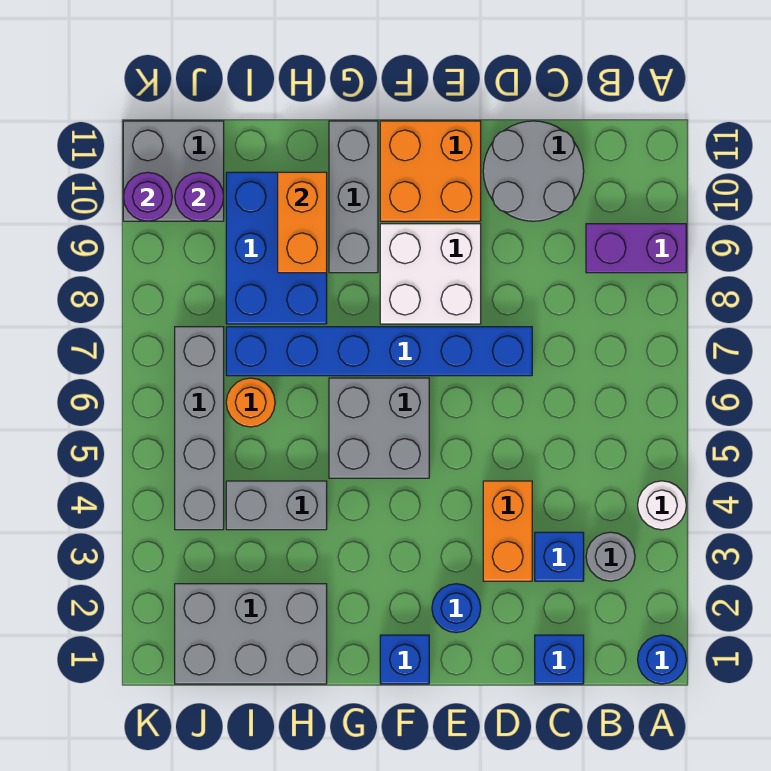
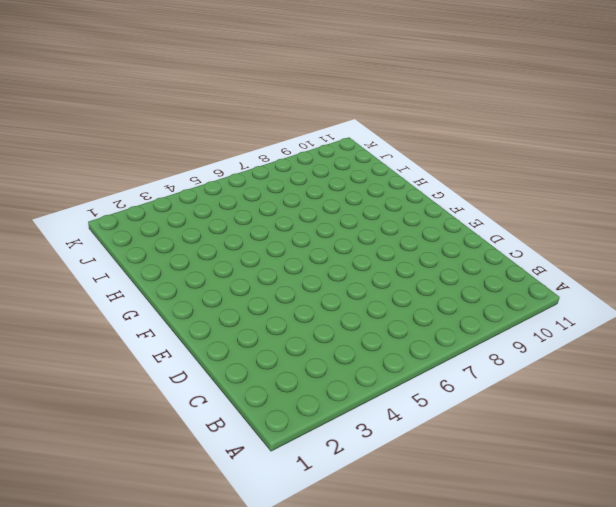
none -> blue 1x1 round brick [638,635,686,684]
none -> white 1x1 round brick [638,481,686,530]
none -> purple 1x2 brick [586,224,686,273]

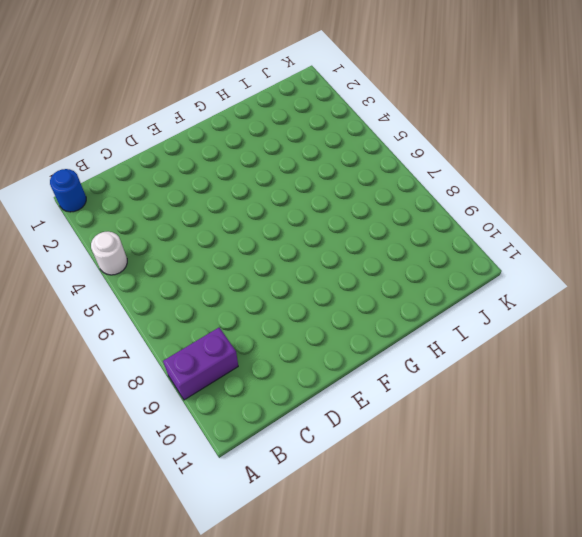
none -> grey 1x1 round brick [586,532,635,581]
none -> blue 1x1 brick [535,635,584,684]
none -> blue 1x1 brick [535,532,584,581]

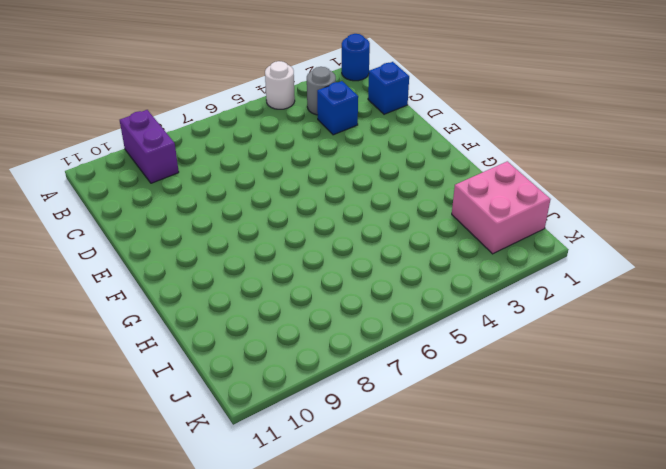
pink 2x2 brick [452,161,551,254] -> grey 2x3 brick [175,584,327,684]
none -> grey 2x2 round brick [483,121,584,221]
none -> orange 1x2 brick [483,481,532,581]
none -> blue 1x6 brick [226,327,532,376]

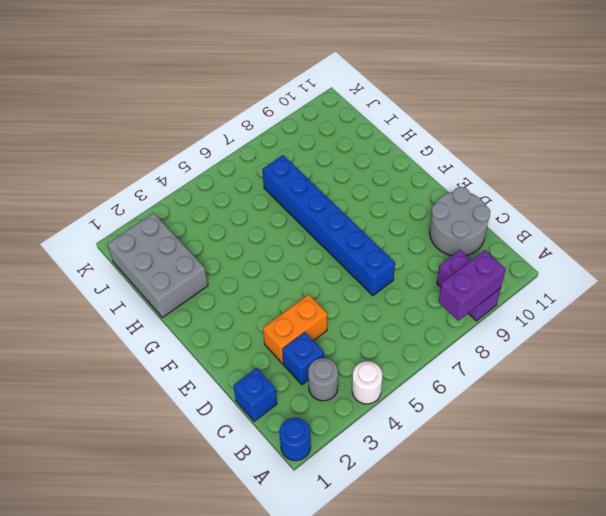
purple 1x2 brick [438,250,506,321] -> none
none -> blue 1x1 round brick [432,584,481,633]
none -> white 2x2 brick [380,224,481,324]
none -> orange 2x2 brick [380,121,481,221]

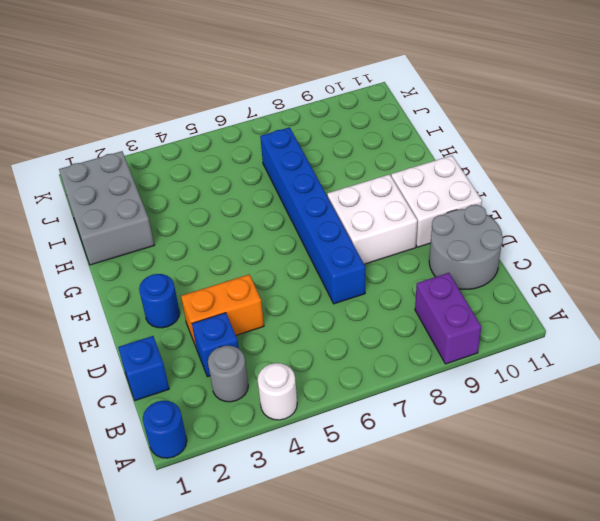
white 2x2 brick [391,156,482,247] -> orange 2x2 brick [380,121,481,221]
none -> blue 1x1 brick [380,635,429,684]
none -> grey 2x2 brick [329,378,429,478]
none -> grey 1x3 brick [329,121,378,273]

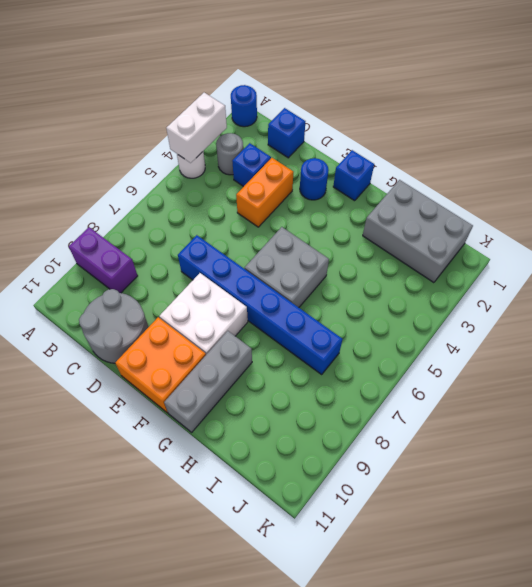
white 1x2 brick [166,93,227,163] -> none
none -> grey 1x2 brick [226,481,327,530]
none -> blue 2x3 brick [226,172,327,324]
none -> orange 1x1 round brick [226,378,275,427]

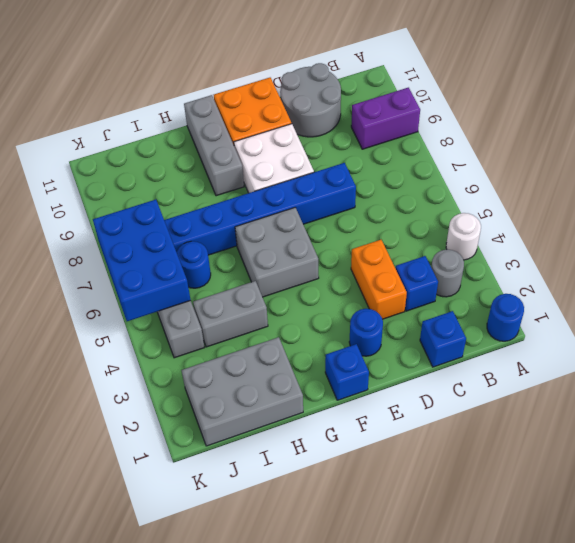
blue 1x1 round brick [177,241,211,288] -> orange 1x1 round brick [226,378,275,427]
blue 2x3 brick [93,200,191,321] -> blue 2x3 brick moved to [226,172,327,324]
none -> grey 2x2 brick [123,121,224,221]
none -> orange 1x2 brick [278,172,327,273]
none -> purple 1x1 round brick [175,172,224,221]

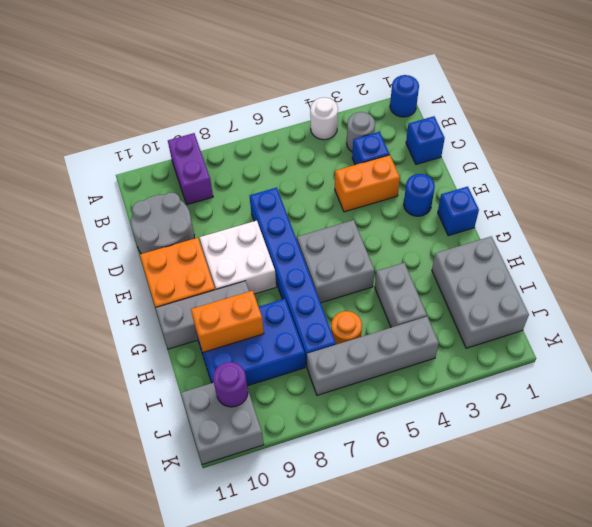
none -> purple 1x1 round brick [123,172,172,221]

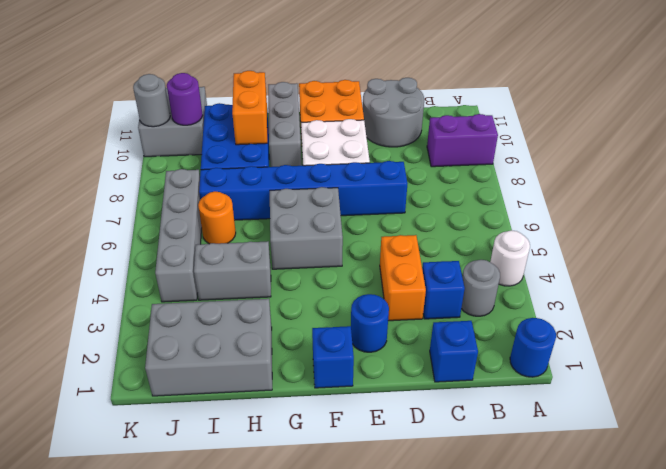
grey 1x1 round brick [133,74,170,127] -> purple 1x1 round brick [123,172,172,221]

